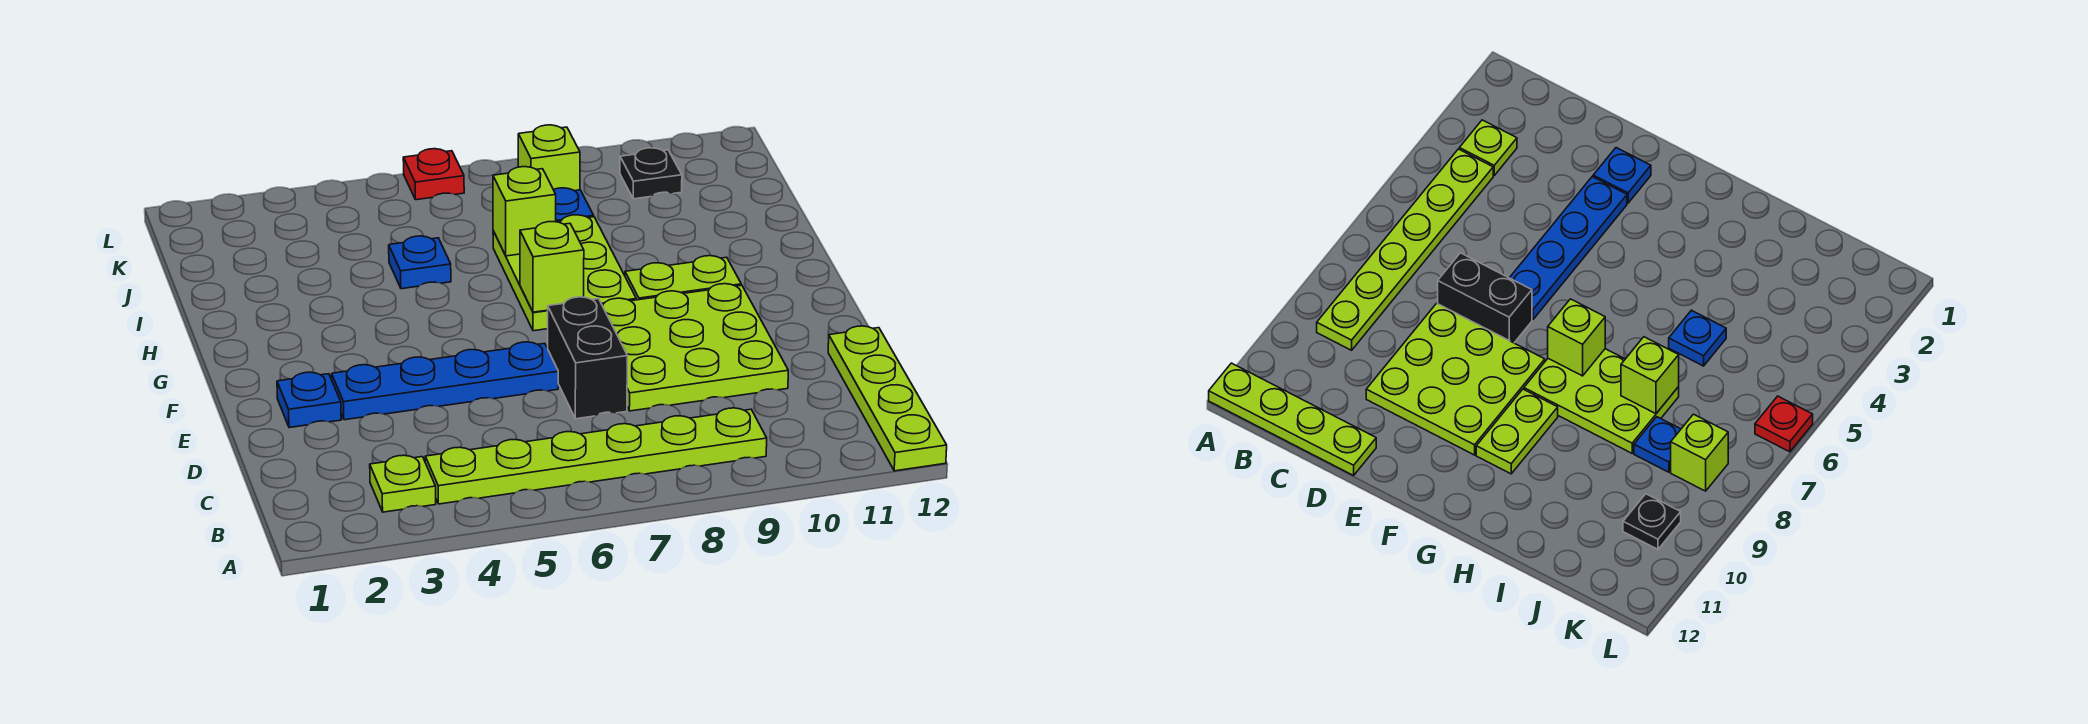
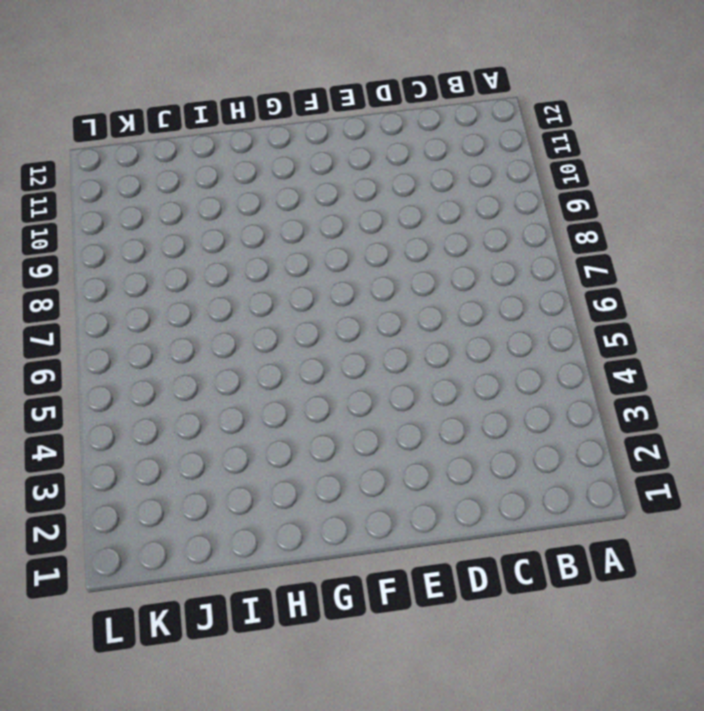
none -> lime 1x4 plate [828,326,947,471]
none -> lime 1x1 plate [370,455,436,512]
none -> lime 1x6 plate [425,408,767,504]

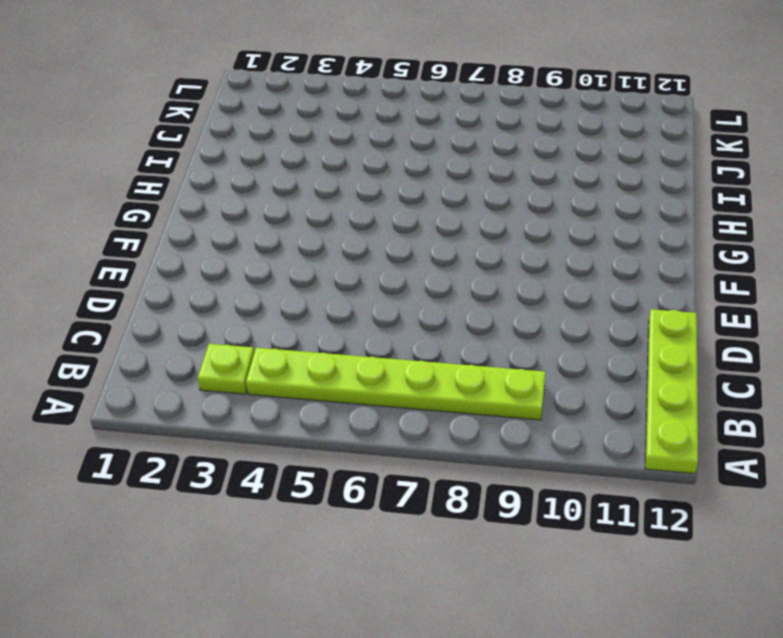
none -> black 1x2 brick [548,297,628,419]
none -> lime 3x3 plate [602,284,788,411]
none -> blue 1x1 plate [277,372,341,428]

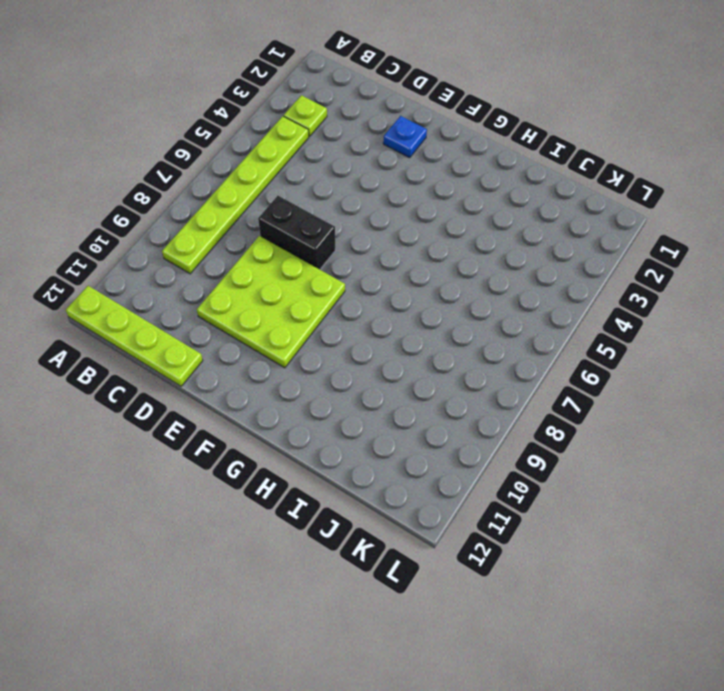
none -> blue 1x4 plate [332,342,558,420]
none -> lime 2x3 plate [493,215,636,331]
none -> lime 1x2 plate [625,256,741,300]

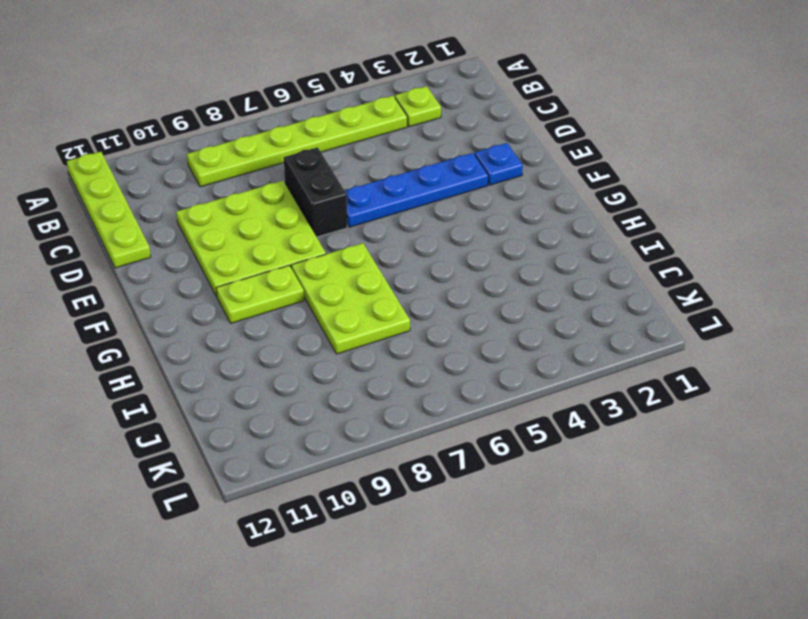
none -> blue 1x1 plate [389,236,451,289]
none -> blue 1x1 plate [553,188,594,222]
none -> lime 1x1 brick [518,125,580,191]

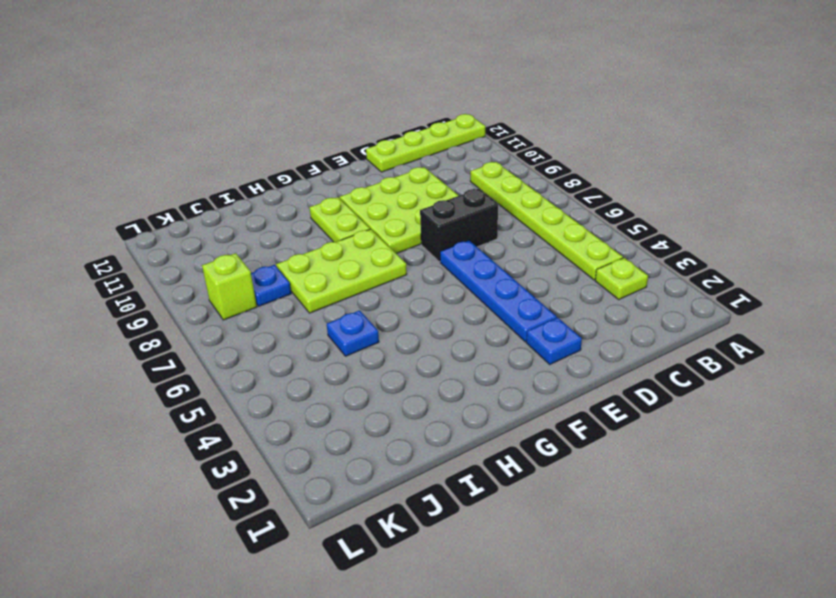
none -> black 1x1 plate [620,148,682,199]
none -> red 1x1 plate [403,149,464,200]
none -> lime 1x1 brick [520,222,584,312]

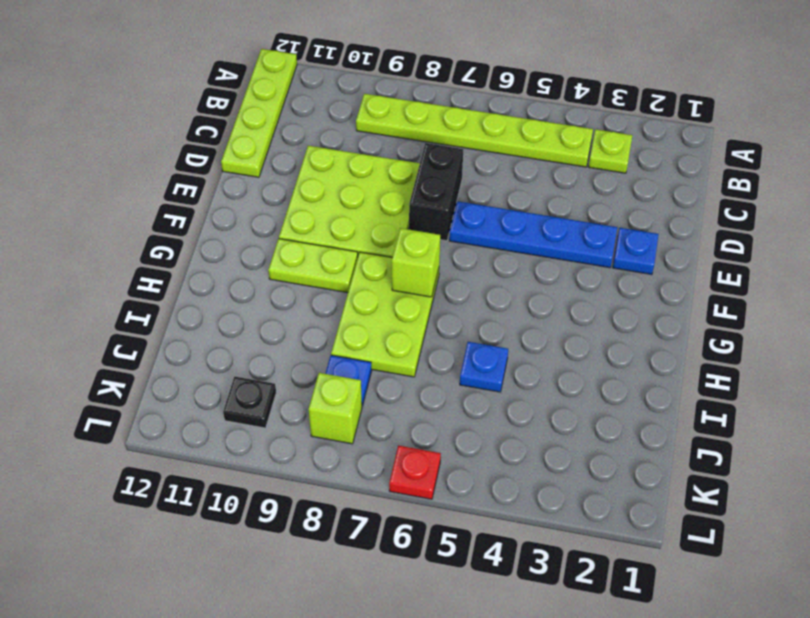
none -> lime 1x1 brick [493,167,556,256]

